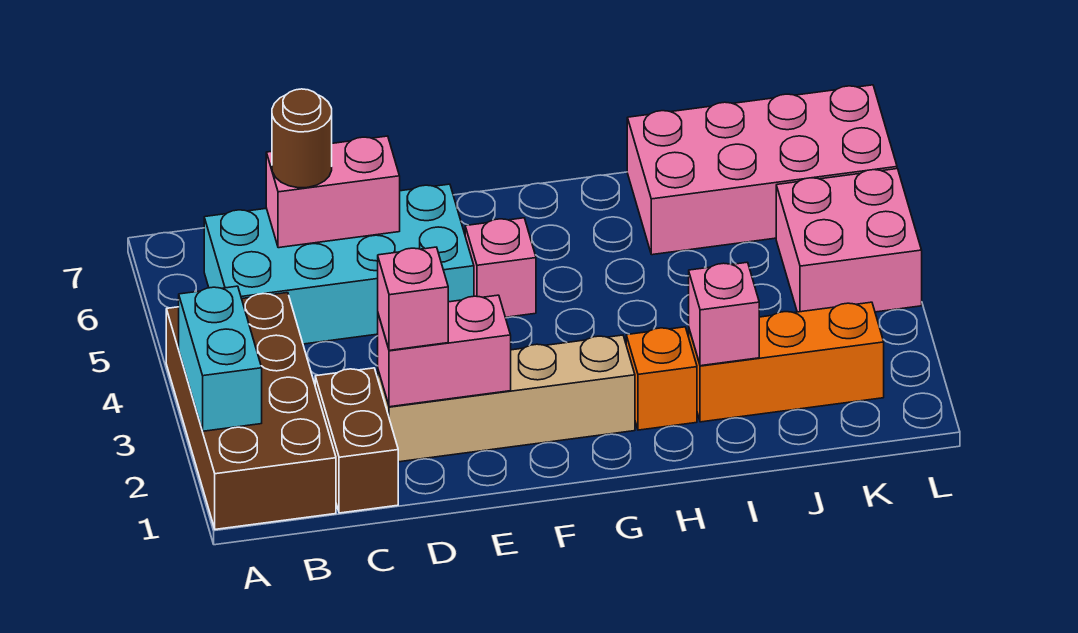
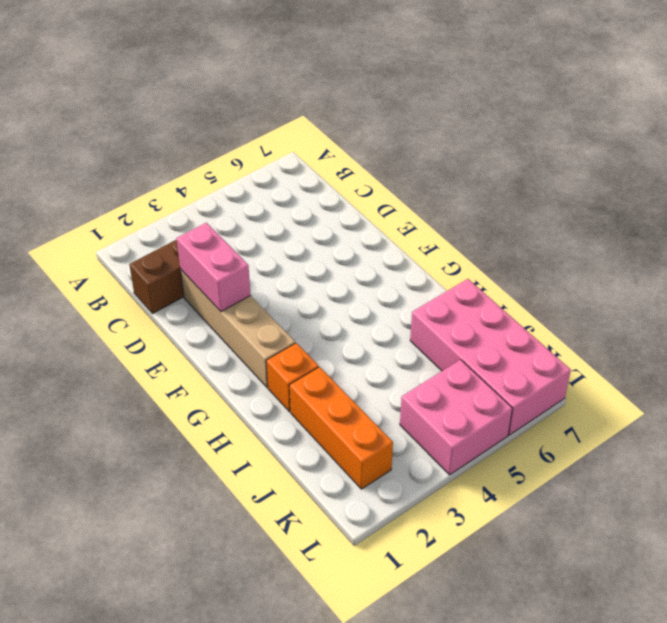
none -> brown 2x4 brick [166,293,336,529]
none -> cyan 2x4 brick [204,184,474,344]
none -> pink 1x1 brick [465,218,536,317]

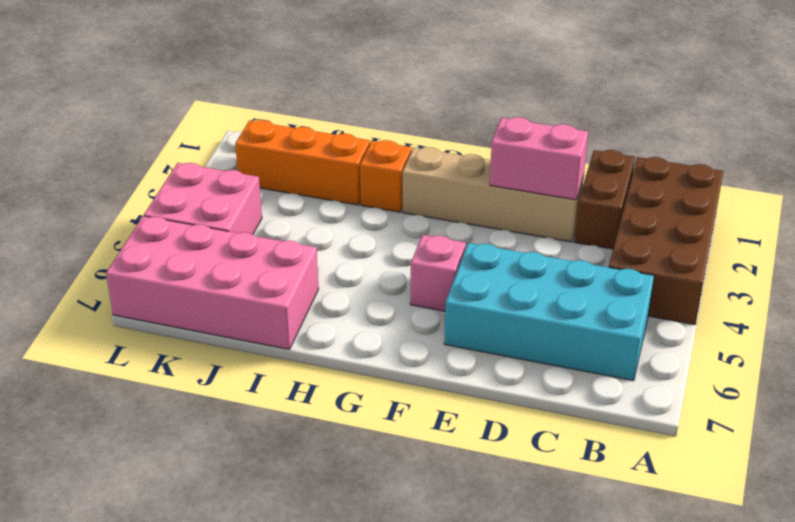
none -> cyan 1x2 brick [179,286,262,431]
none -> pink 1x2 brick [266,136,400,248]
none -> pink 1x1 brick [689,262,759,366]

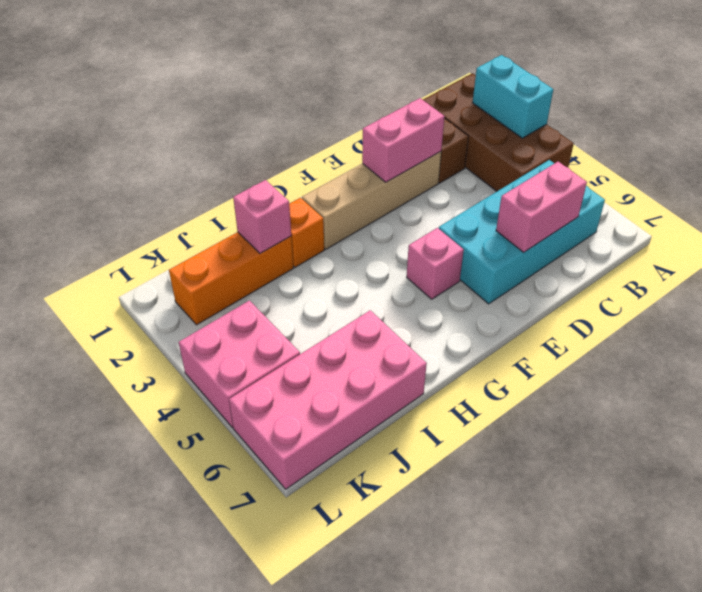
none -> brown 1x1 round brick [272,89,332,188]
none -> pink 1x1 brick [378,247,448,350]

